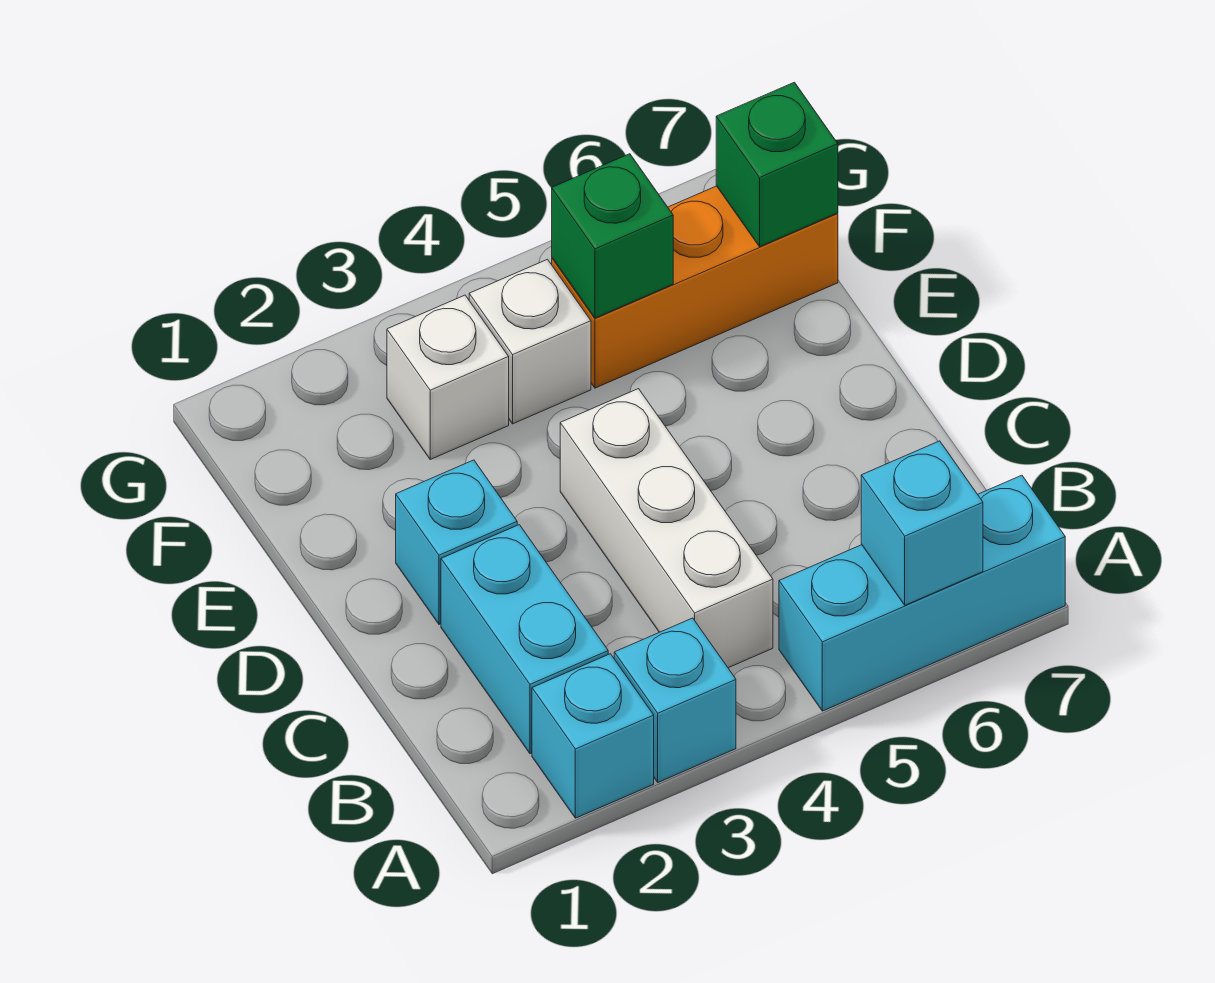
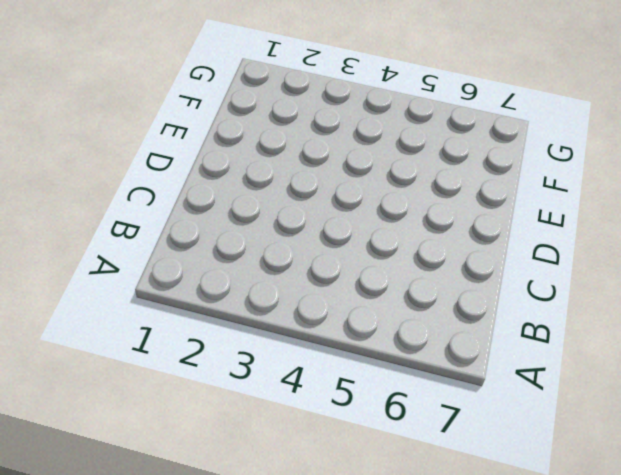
none -> cyan 1x1 brick [532,654,654,818]
none -> cyan 1x1 brick [614,618,736,782]
none -> cyan 1x3 brick [779,475,1065,711]

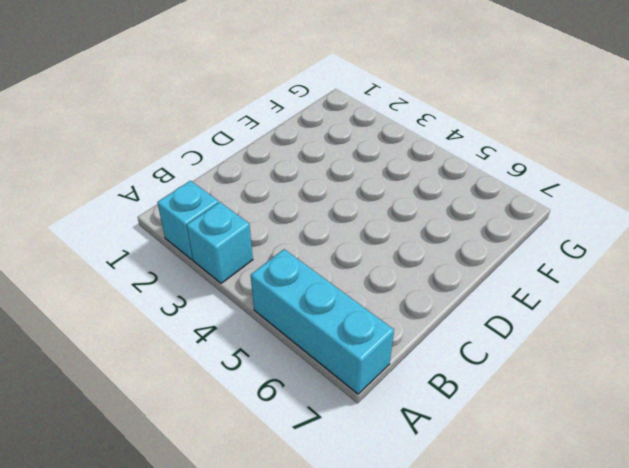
none -> cyan 1x2 brick [441,525,608,754]
none -> white 1x3 brick [560,389,773,668]
none -> cyan 1x1 brick [396,460,517,624]

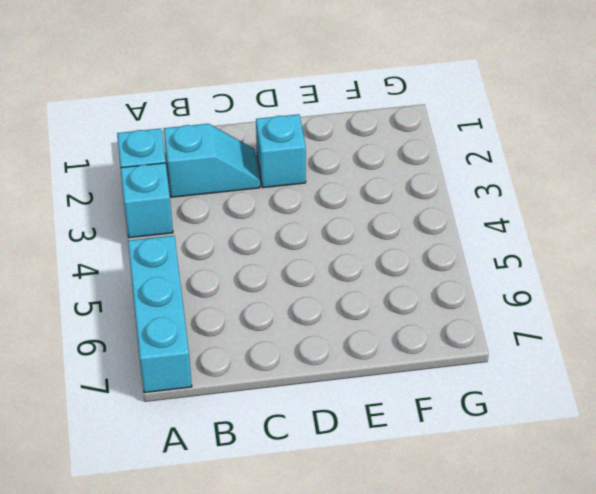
cyan 1x2 slope [164,124,260,197] -> cyan 1x2 brick [441,525,608,754]
none -> white 1x3 brick [560,389,773,668]
none -> white 1x1 brick [387,295,509,459]
none -> white 1x1 brick [469,259,591,424]

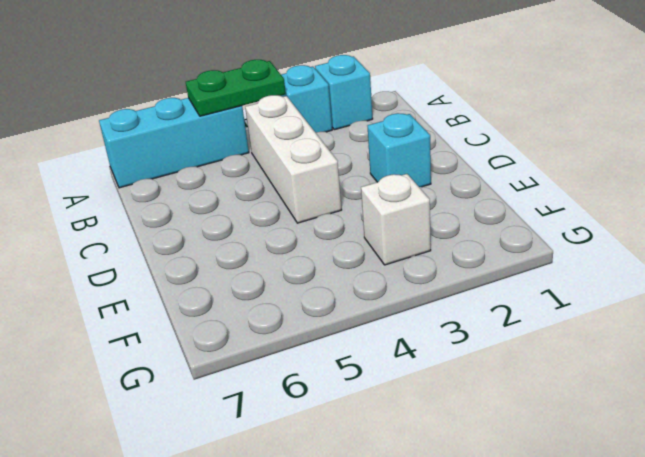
green 1x2 plate [186,60,286,116] -> none
none -> cyan 1x2 brick [441,525,608,754]
none -> white 1x1 brick [469,259,591,424]
none -> orange 1x3 brick [552,186,838,388]

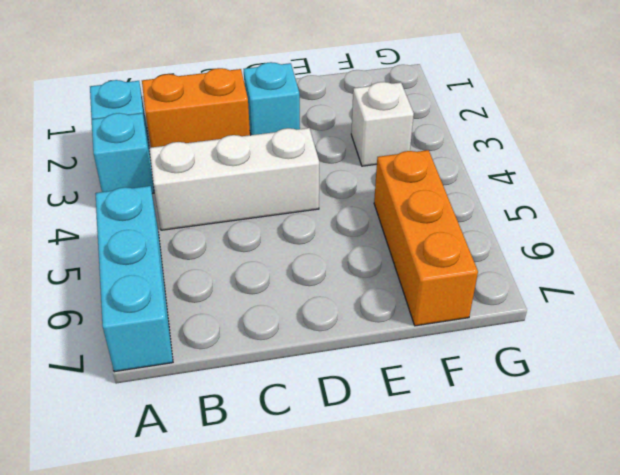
orange 1x2 brick [142,68,250,147] -> cyan 1x2 brick [441,525,608,754]
none -> white 1x1 brick [469,259,591,424]
none -> cyan 1x1 brick [861,441,983,605]
none -> green 1x1 brick [552,154,673,318]

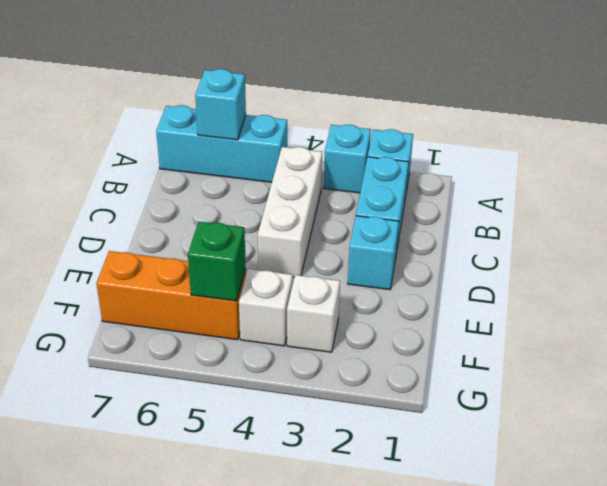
none -> green 1x1 brick [716,82,838,247]

